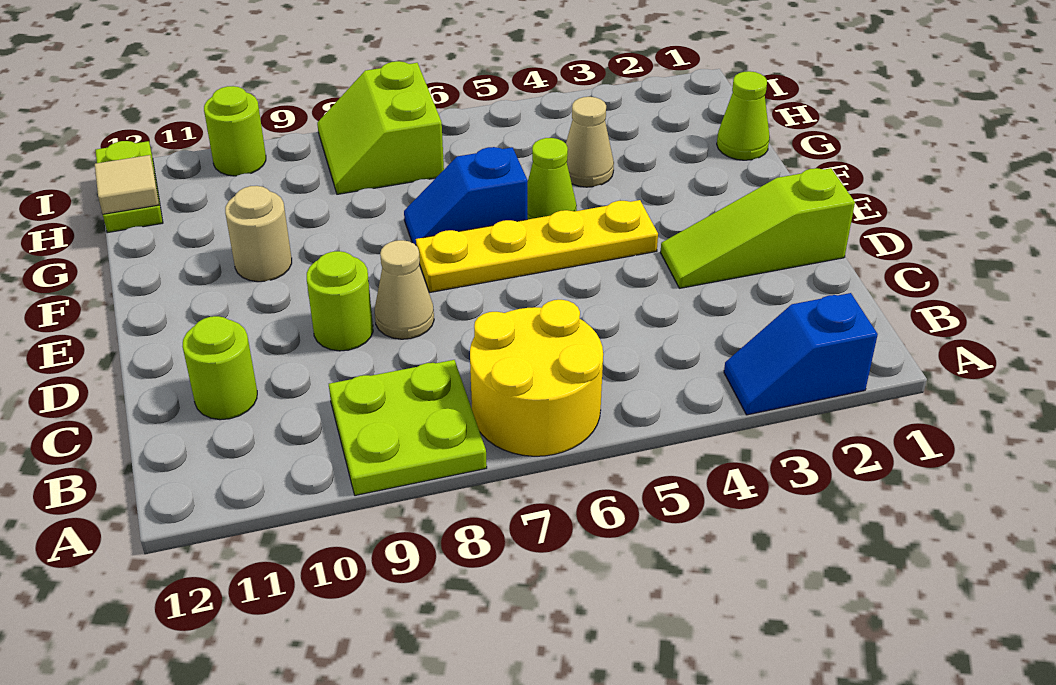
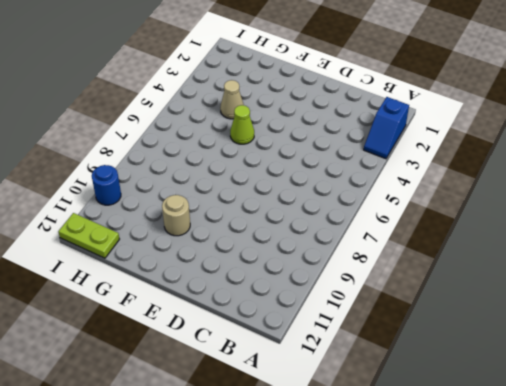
blue 1x1 round brick [92,165,121,205] -> lime 1x1 round brick [204,86,266,176]
none -> yellow 2x2 round brick [470,300,603,456]
none -> lime 2x2 plate [329,360,487,495]
none -> lime 1x1 round brick [182,316,257,420]

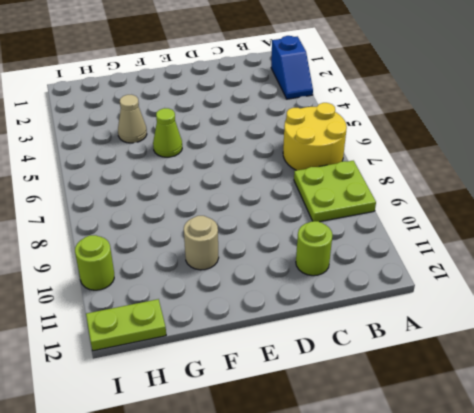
none -> lime 1x3 slope [660,168,855,288]
none -> tan 1x1 cone [375,240,434,339]
none -> lime 1x1 round brick [307,251,373,351]

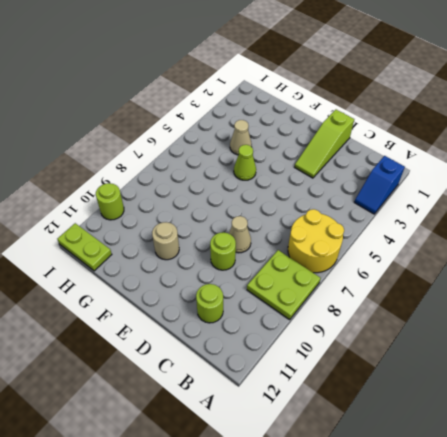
none -> yellow 1x4 plate [416,200,658,293]
none -> blue 1x2 slope [404,147,527,245]
none -> lime 1x1 cone [717,71,770,160]

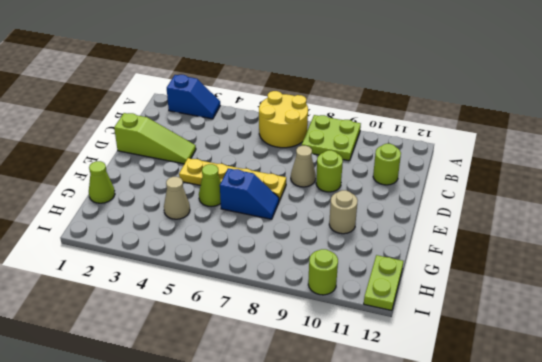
none -> lime 2x2 slope [317,61,444,194]
none -> tan 1x1 tile [95,155,159,214]

